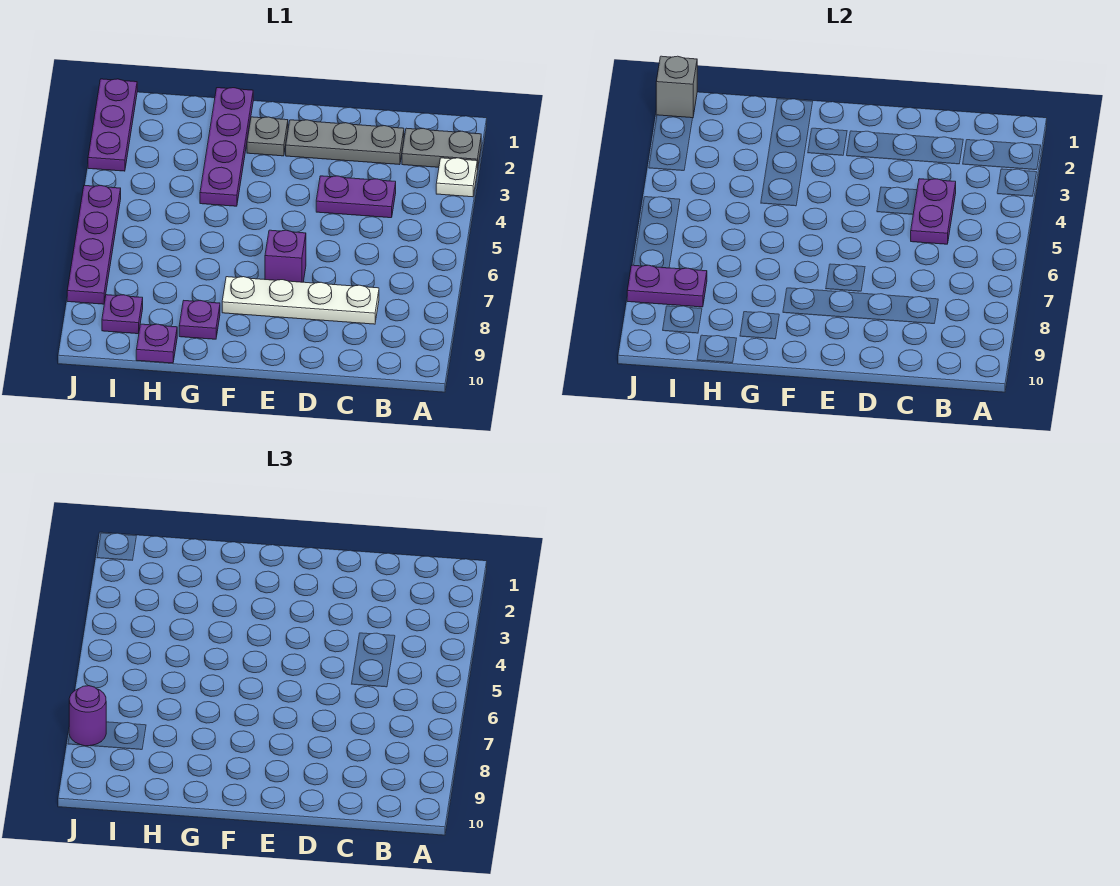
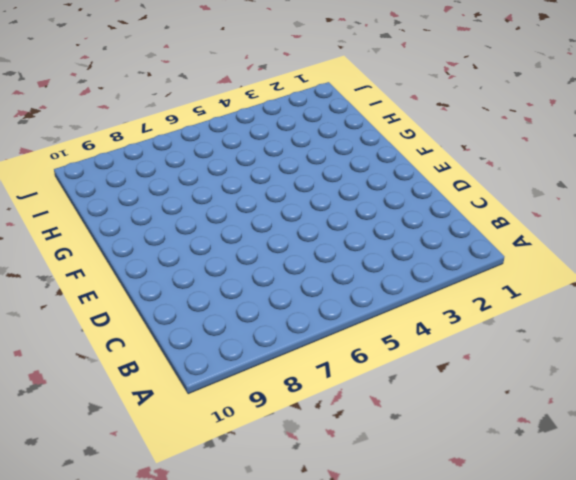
none -> grey 1x2 plate [402,128,481,170]
none -> white 1x1 plate [436,158,477,197]
none -> grey 1x3 plate [286,120,404,165]

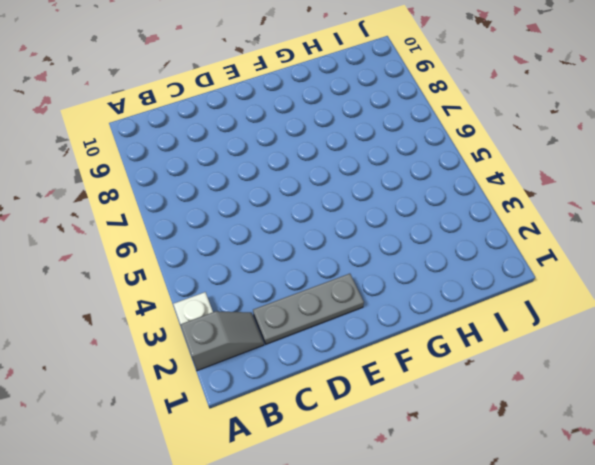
grey 1x2 slope [180,311,264,371] -> grey 1x2 plate [402,128,481,170]
none -> purple 1x2 plate [316,176,396,218]
none -> white 1x4 plate [222,277,379,324]
none -> purple 1x1 brick [265,230,306,282]

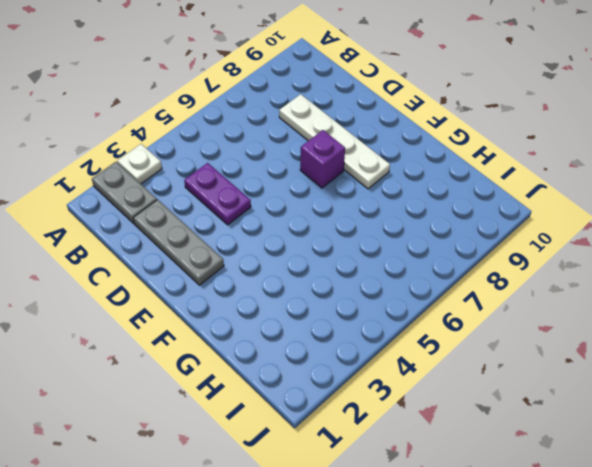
none -> grey 1x1 plate [247,117,288,156]
none -> purple 1x4 plate [200,88,253,206]
none -> purple 1x1 plate [179,301,220,339]

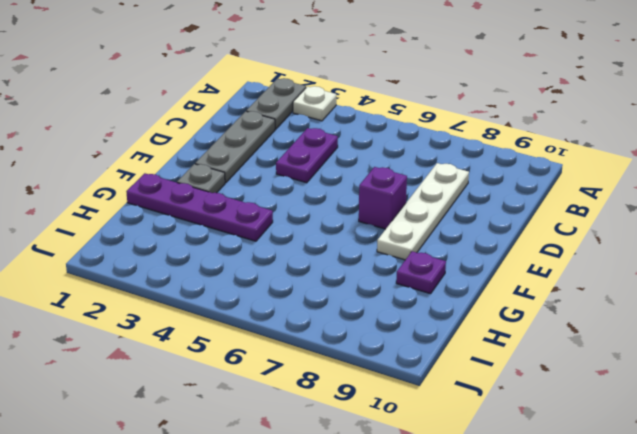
none -> purple 1x1 plate [136,324,177,363]
none -> purple 1x1 plate [102,295,143,334]
none -> purple 1x3 plate [88,79,137,171]

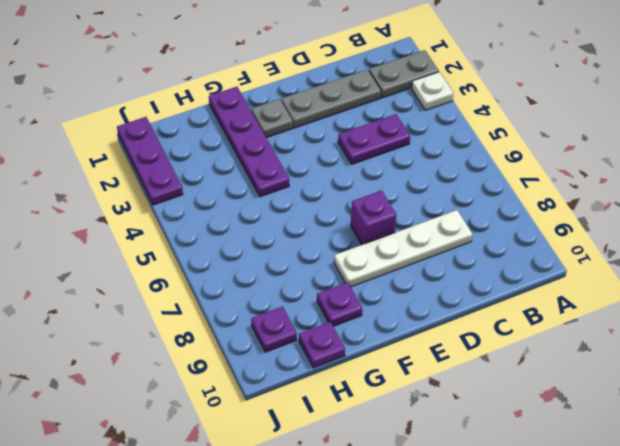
none -> purple 1x4 plate [67,185,121,304]
none -> purple 1x2 plate [911,179,956,244]
none -> purple 1x2 plate [627,265,707,307]

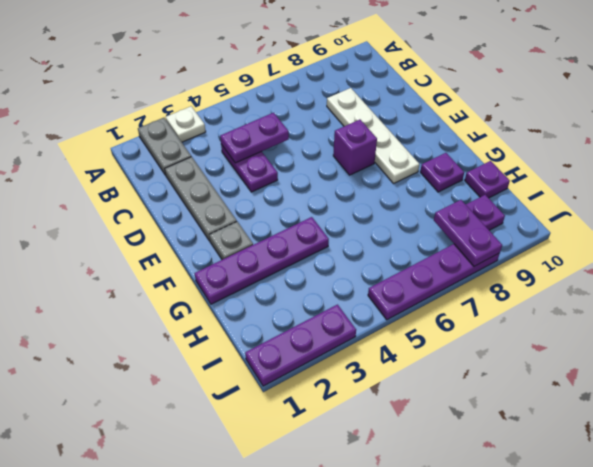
none -> grey 1x1 brick [656,56,697,118]
none -> purple 1x1 round brick [69,686,106,746]

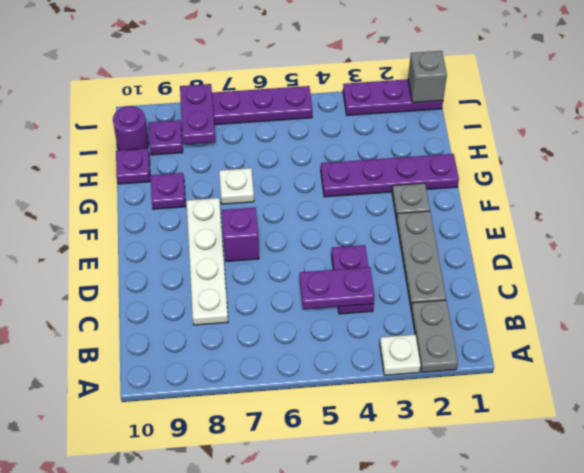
white 1x1 plate [219,168,254,204] -> none
purple 1x1 round brick [113,106,149,150] -> purple 1x1 round brick moved to [69,686,106,746]

